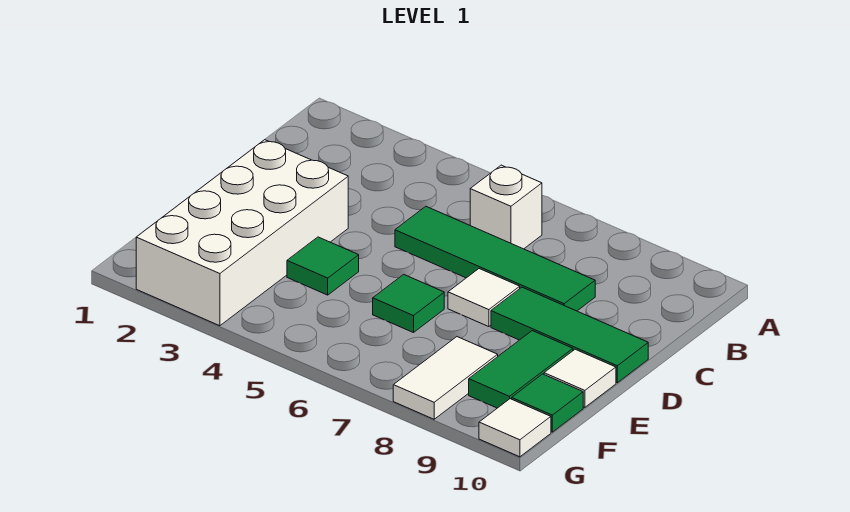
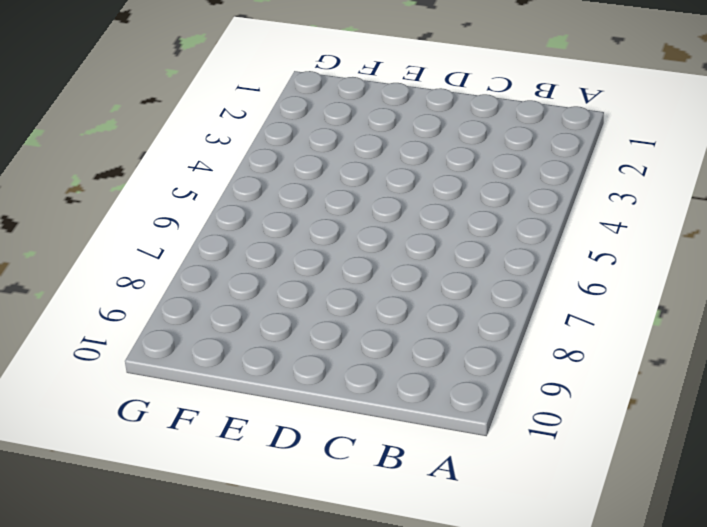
none -> white 1x1 brick [470,165,542,249]
none -> green 1x4 tile [395,206,595,311]
none -> white 2x4 brick [136,140,348,326]

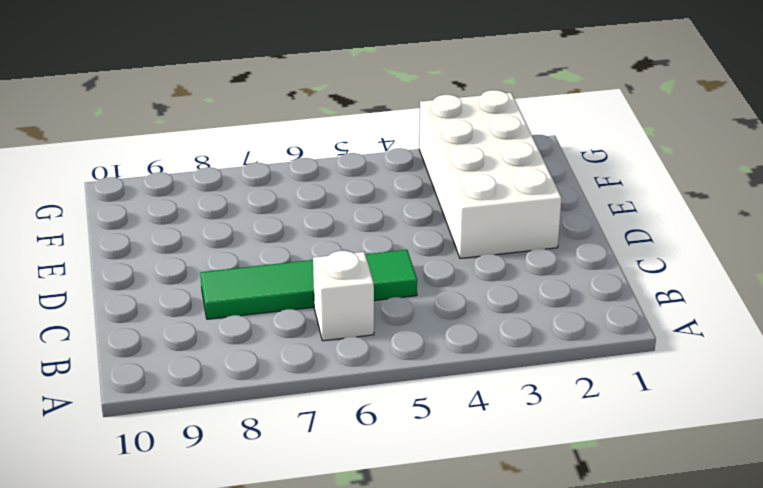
none -> white 1x1 tile [448,269,520,327]
none -> green 1x3 tile [491,287,648,383]
none -> green 1x1 tile [287,237,359,295]

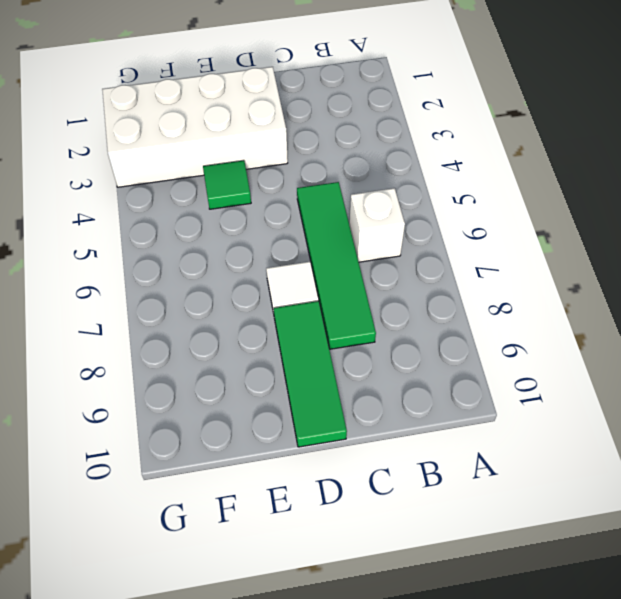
none -> green 1x1 tile [373,274,444,333]
none -> green 1x2 tile [469,331,573,408]
none -> white 1x1 tile [544,349,616,407]

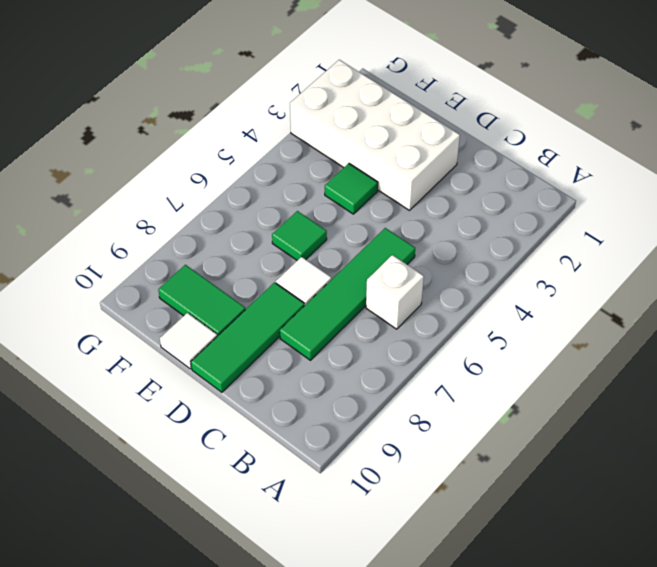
none -> white 1x2 tile [393,337,498,419]
none -> green 1x1 tile [512,374,583,432]
none -> white 1x1 tile [479,399,551,457]

